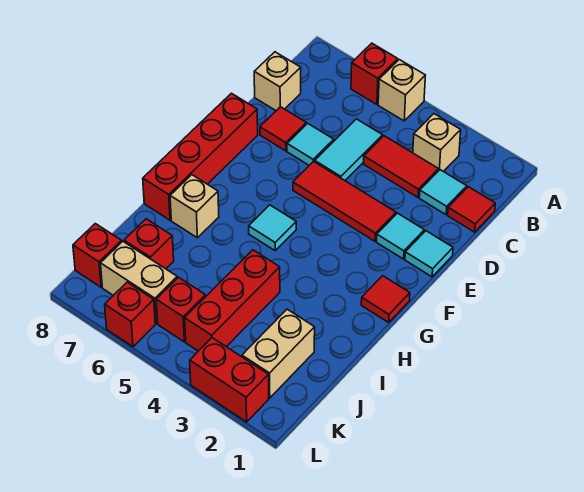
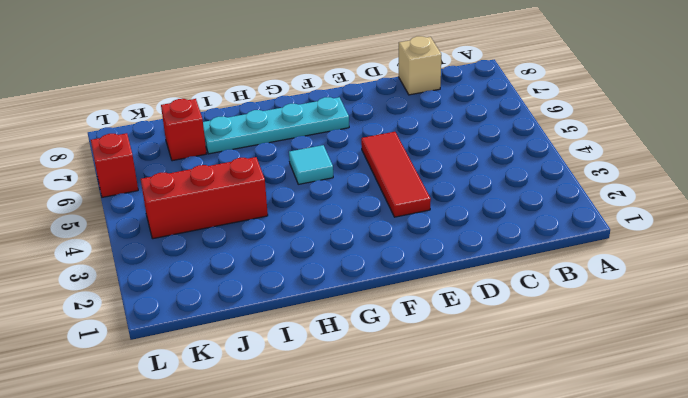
cyan 1x4 plate [203,97,349,154] -> tan 1x1 brick [170,175,219,238]
none -> tan 1x1 brick [378,60,425,121]
none -> red 1x1 brick [351,43,398,104]
none -> tan 1x1 brick [413,114,461,172]

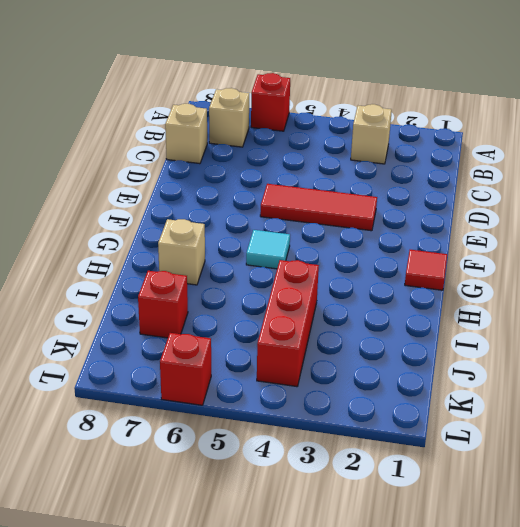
tan 1x1 brick [209,88,249,147] -> tan 1x1 brick moved to [378,60,425,121]
none -> red 1x1 tile [448,187,495,232]
none -> cyan 1x1 tile [419,170,467,215]
none -> red 1x2 tile [364,136,439,197]

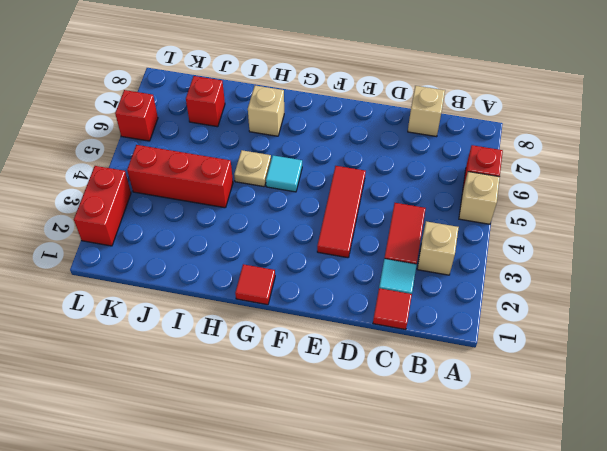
tan 1x1 plate [234,150,271,187] -> none
none -> cyan 1x2 tile [315,119,383,180]
none -> cyan 1x1 tile [287,123,334,165]
none -> red 1x1 tile [260,107,306,151]

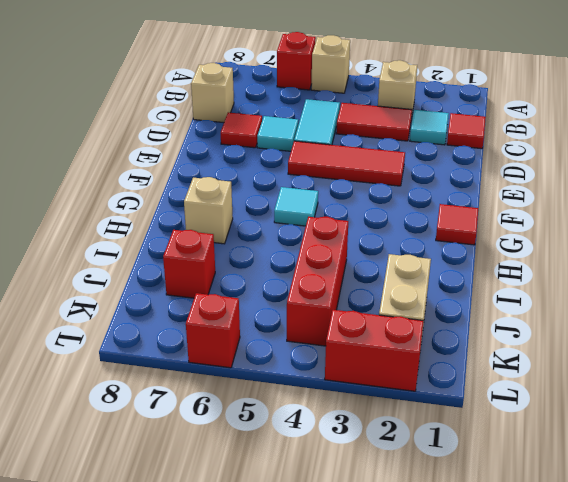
none -> cyan 1x1 tile [405,231,453,277]
none -> cyan 1x1 tile [377,213,424,259]
none -> red 1x4 brick [143,93,258,220]

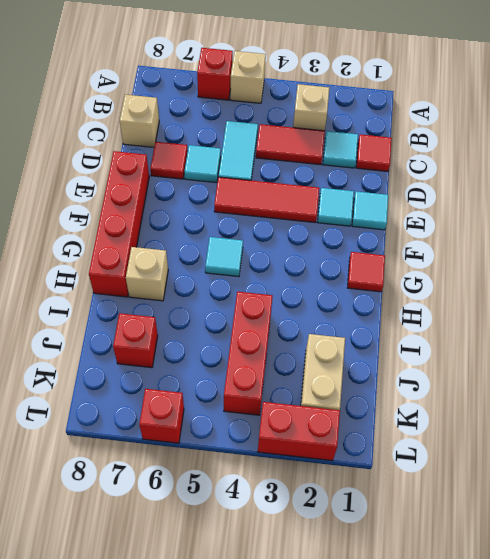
none -> red 1x1 brick [156,277,206,342]
none -> tan 1x2 brick [101,241,177,323]
none -> red 1x1 brick [73,224,122,287]

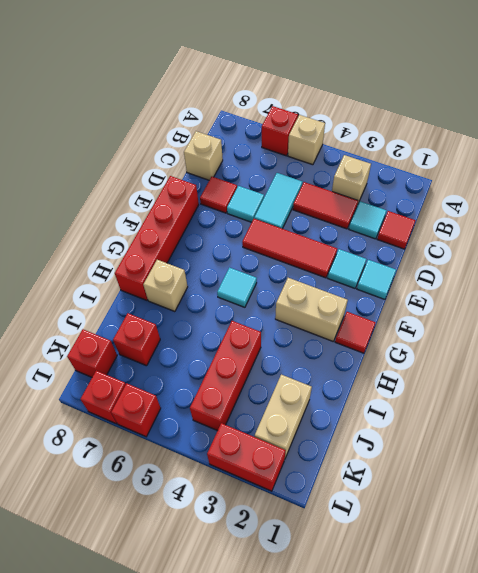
tan 1x2 brick [275,278,348,341] -> tan 1x2 brick moved to [101,241,177,323]
red 1x1 brick [81,370,126,424] -> red 1x1 brick moved to [156,277,206,342]

